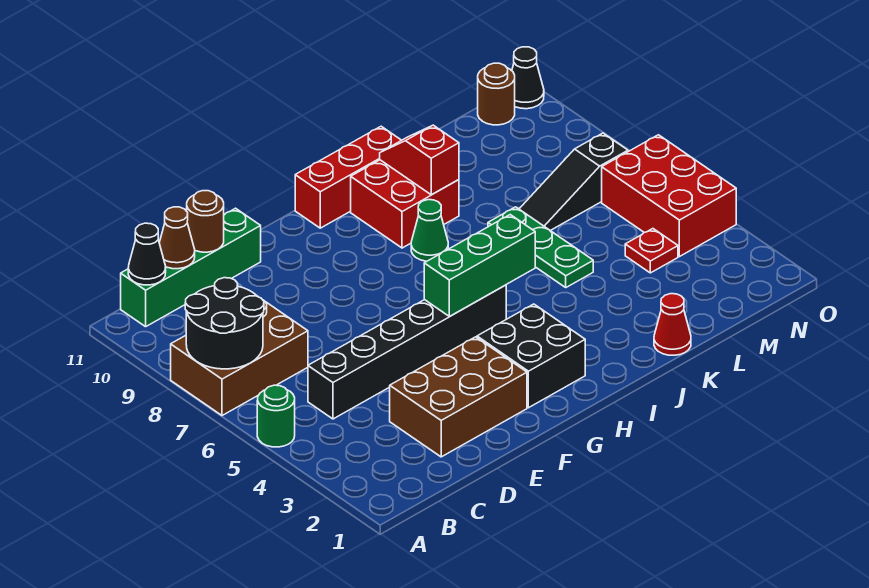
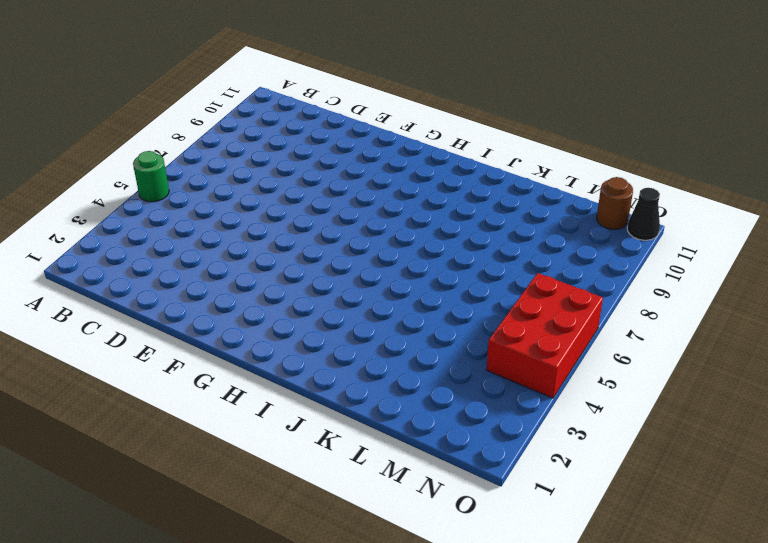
none -> brown 2x3 brick [171,300,308,416]
none -> green 1x4 brick [121,208,261,327]
none -> black 1x6 brick [308,285,506,419]

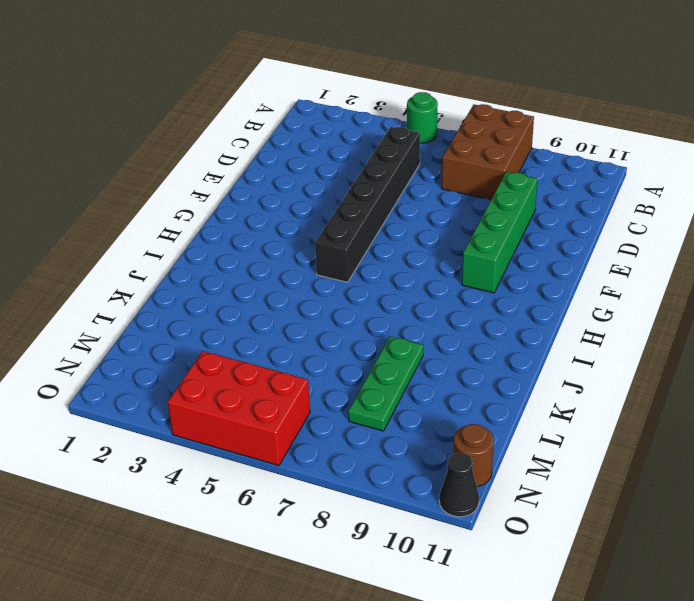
green 1x4 brick [462,172,537,293] -> green 1x4 brick moved to [121,208,261,327]
green 1x3 plate [348,336,423,431] -> green 1x3 plate turned to [488,207,593,287]
none -> brown 2x3 brick [390,337,527,457]
none -> black 2x2 brick [477,304,585,408]
none -> red 1x3 brick [295,126,401,228]

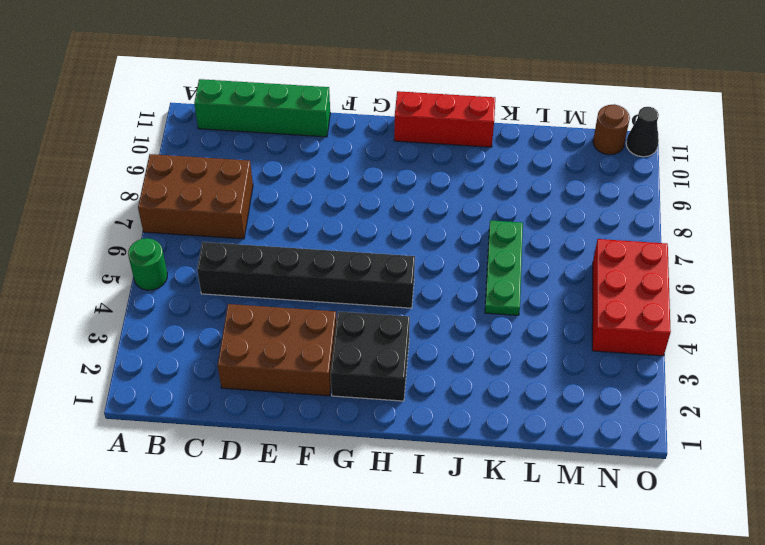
none -> green 1x1 cone [411,200,448,261]
none -> red 2x2 brick [351,160,459,248]
none -> red 1x1 cone [654,294,691,355]

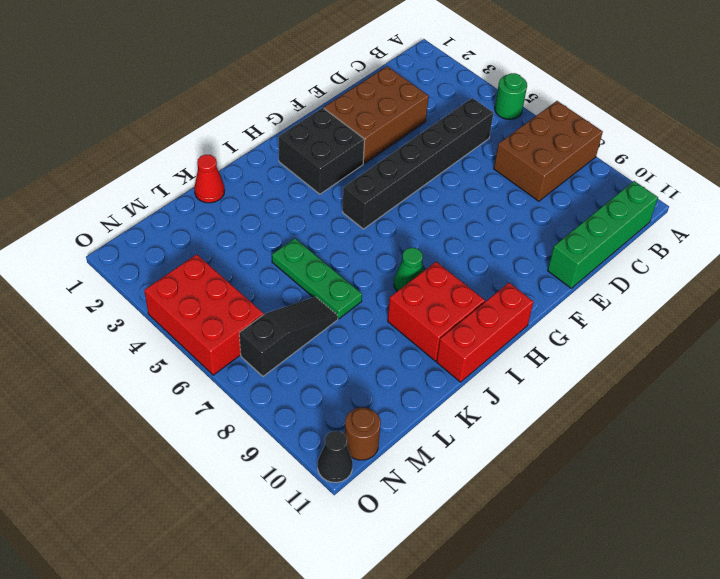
none -> red 1x1 plate [625,229,678,273]
none -> black 2x2 round brick [185,278,264,369]
none -> black 1x1 cone [128,223,166,285]

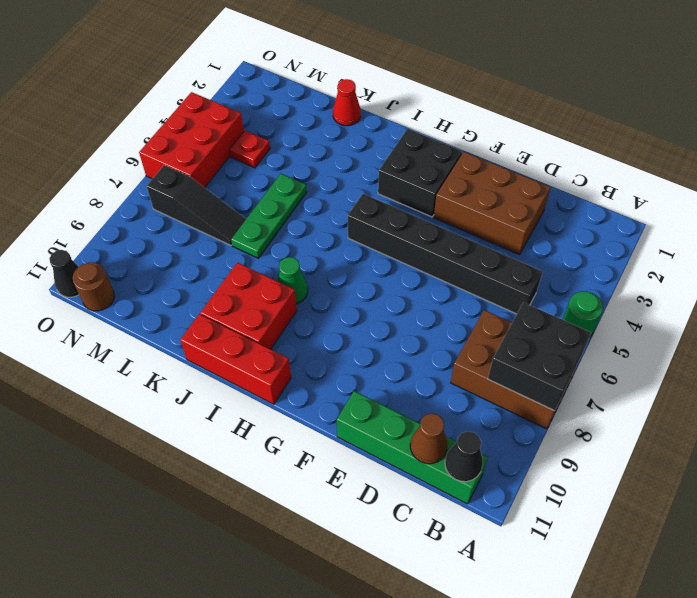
black 2x2 brick [488,302,591,411] -> black 2x2 round brick [185,278,264,369]
none -> brown 1x1 round brick [187,191,224,252]
none -> green 1x3 brick [424,215,535,316]
none -> red 1x2 slope [380,125,459,195]

